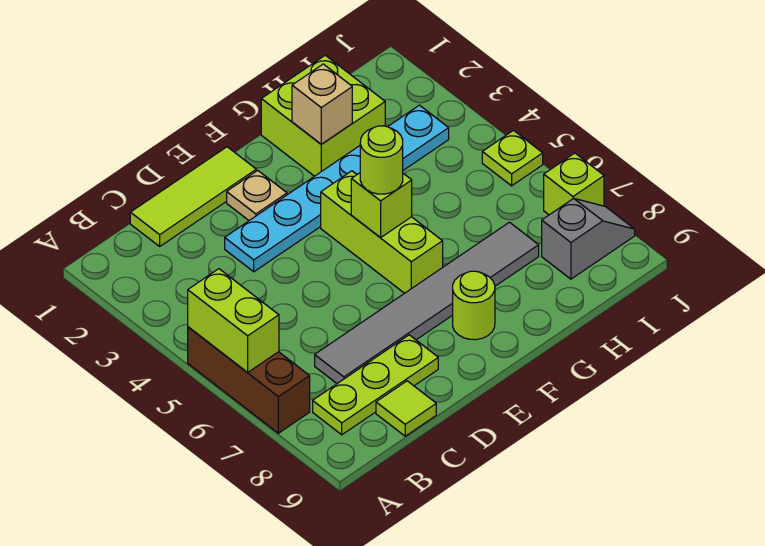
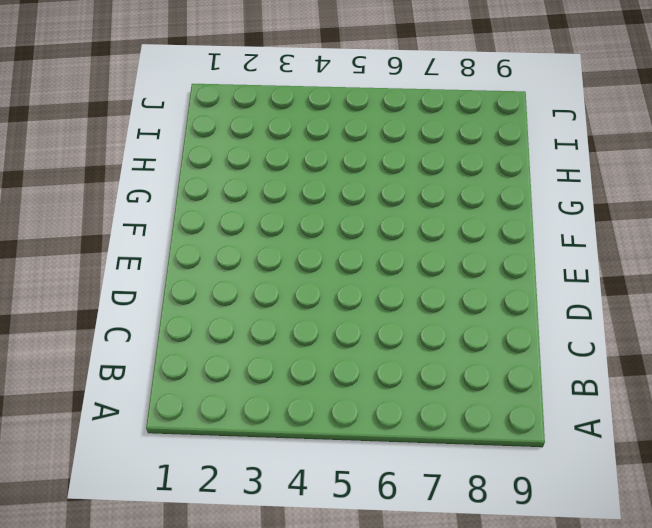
none -> brown 1x3 brick [188,327,310,433]
none -> lime 1x3 plate [313,335,438,435]
none -> lime 1x3 tile [130,147,256,246]

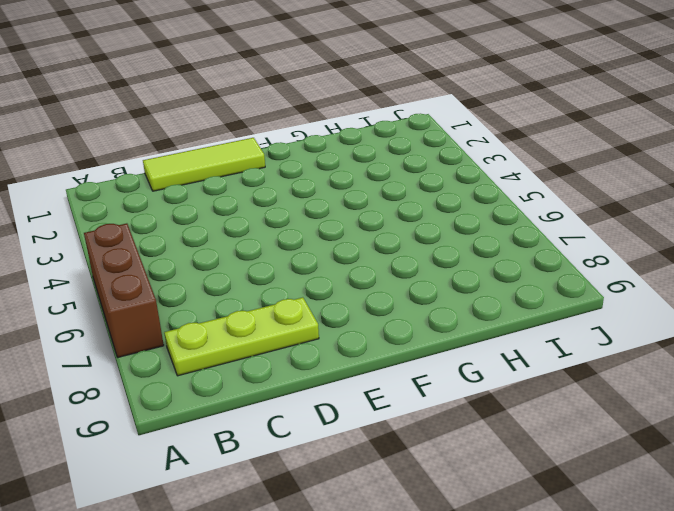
none -> grey 1x6 tile [315,222,539,383]
none -> lime 1x1 tile [376,381,436,436]
none -> cyan 1x6 plate [225,105,449,272]

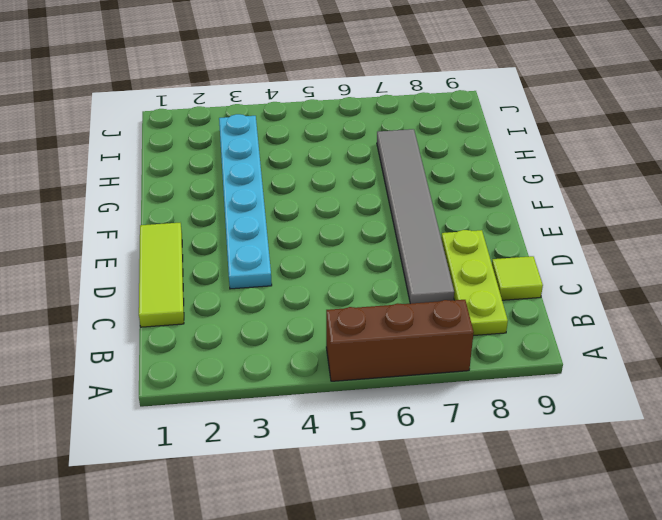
none -> tan 1x1 plate [227,171,287,220]
none -> lime 1x3 brick [321,171,443,293]
none -> lime 1x1 round brick [453,271,495,340]

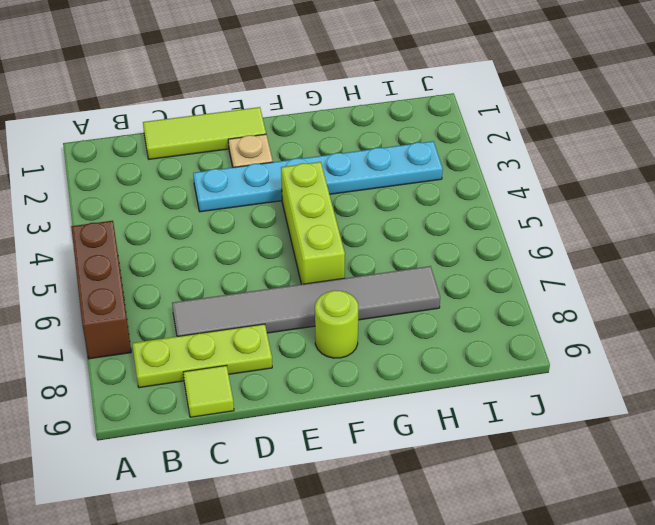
none -> lime 2x2 brick [261,55,385,176]
none -> grey 1x2 slope [542,198,635,279]
none -> lime 1x1 plate [482,131,543,186]

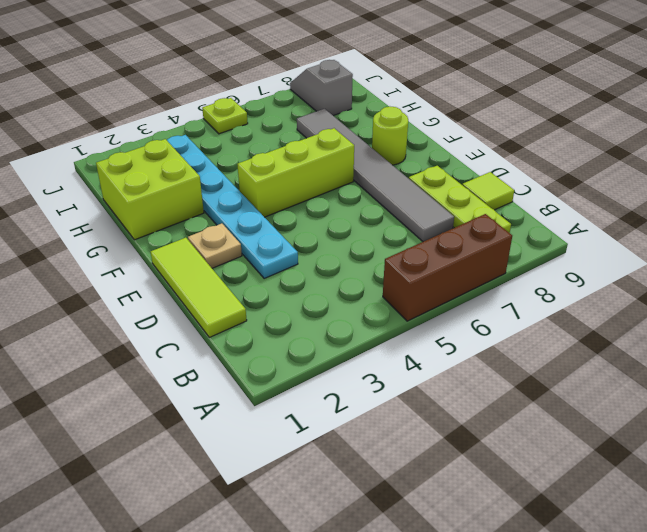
none -> lime 1x1 brick [544,153,604,215]
none -> lime 1x2 brick [188,269,279,373]
none -> lime 1x1 brick [351,173,412,238]

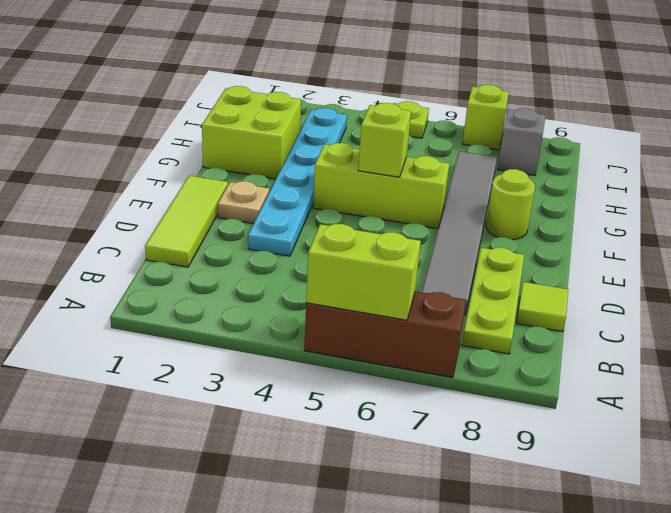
none -> tan 1x1 brick [292,64,352,144]
none -> lime 1x1 round brick [360,126,403,194]

